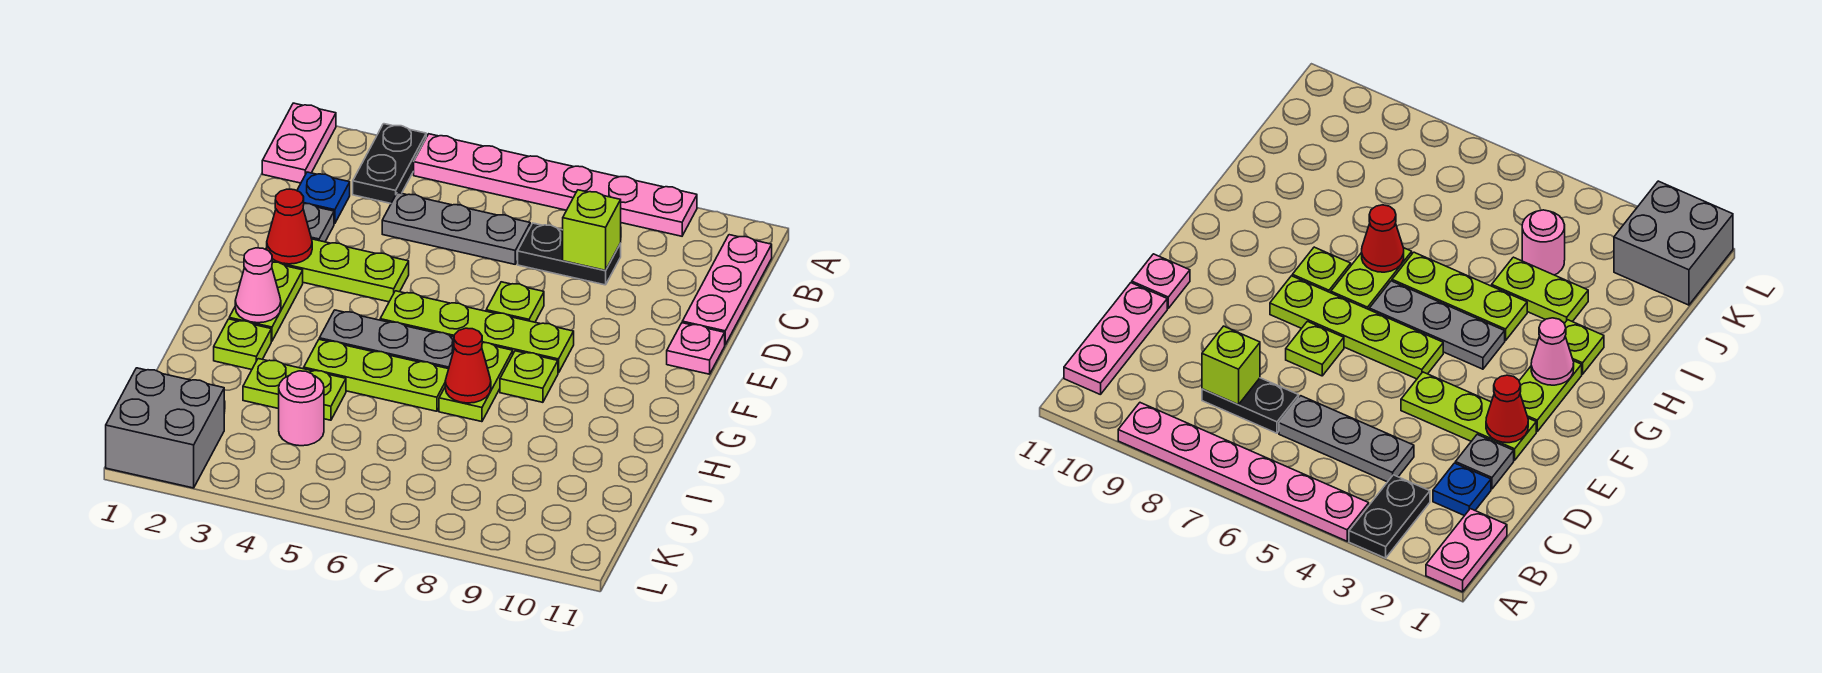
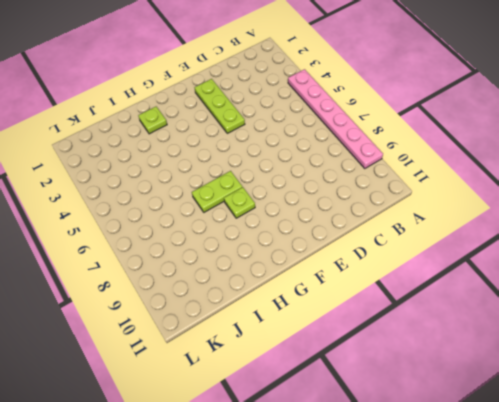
none -> pink 1x2 plate [262,103,336,183]
none -> black 1x2 plate [353,124,426,203]
none -> pink 1x3 plate [682,235,772,345]

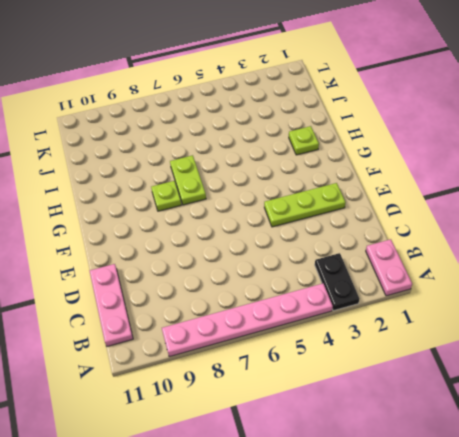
none -> blue 1x1 plate [297,172,350,224]
none -> grey 1x3 plate [382,193,530,264]
none -> black 1x2 plate [518,223,621,285]

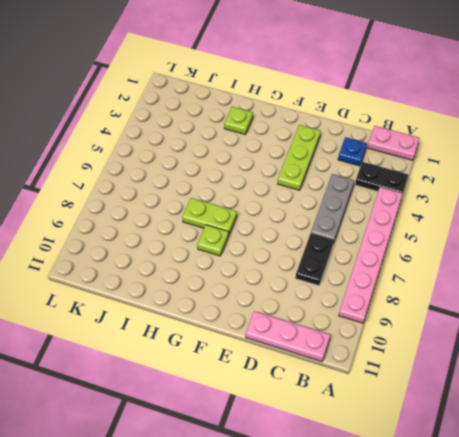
none -> grey 1x1 plate [303,203,334,242]
none -> lime 1x1 plate [486,282,544,322]
none -> pink 1x1 plate [667,323,725,374]

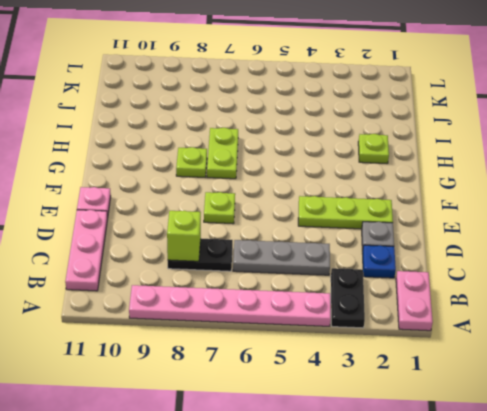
none -> lime 1x2 plate [229,262,303,341]
none -> lime 1x4 plate [380,291,574,373]
none -> grey 1x3 plate [319,310,454,369]

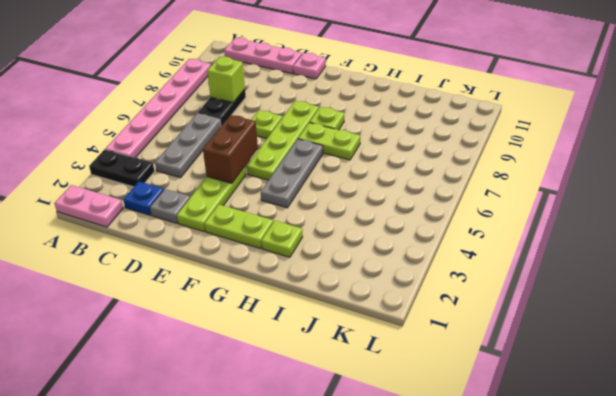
brown 1x2 brick [203,115,258,183] -> none
none -> lime 1x3 plate [304,339,448,411]
none -> lime 1x2 plate [243,359,346,420]
none -> pink 1x1 round brick [279,371,324,446]

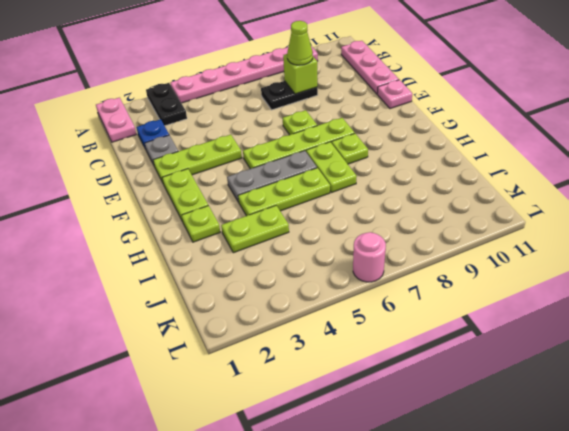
lime 1x1 cone [287,21,313,65] -> none
pink 1x1 round brick [353,232,386,282] -> pink 1x1 round brick moved to [279,371,324,446]
none -> grey 1x3 plate [382,193,530,264]
none -> grey 2x2 brick [106,368,224,488]
none -> red 1x1 cone [267,189,312,264]

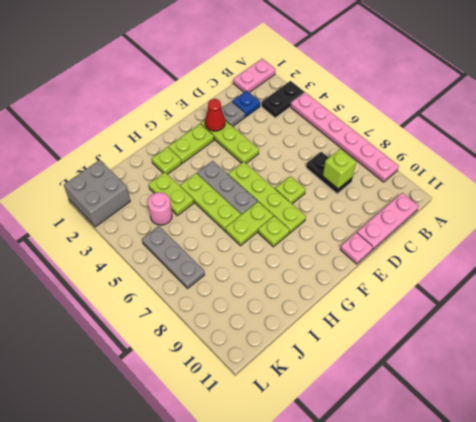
grey 1x3 plate [142,226,205,288] -> grey 1x3 plate moved to [382,193,530,264]
none -> pink 1x1 cone [235,248,281,323]
none -> red 1x1 cone [445,328,491,403]

